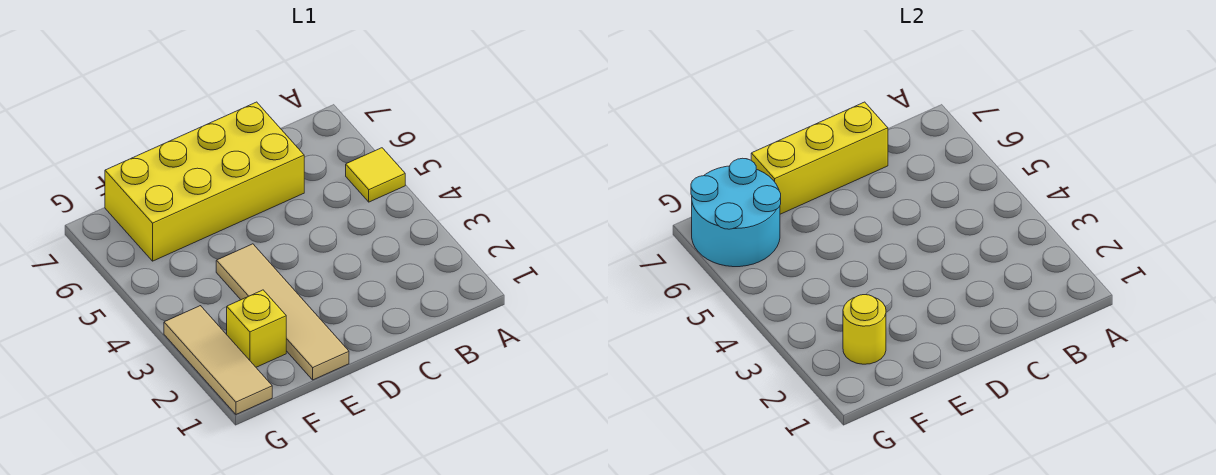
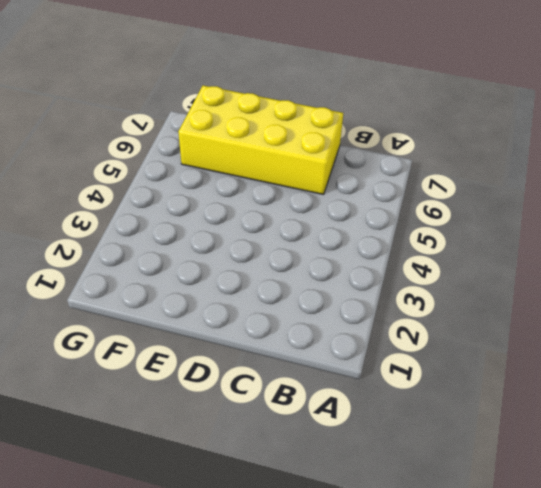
none -> yellow 1x1 tile [346,148,405,202]
none -> tan 1x4 tile [216,244,349,380]

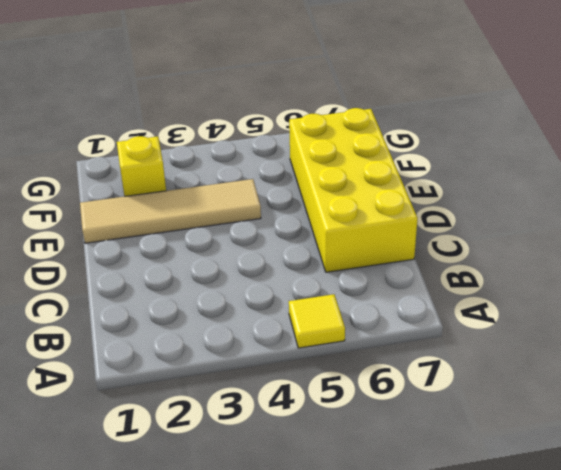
none -> tan 1x3 tile [164,306,272,414]
none -> yellow 1x3 brick [751,102,888,214]

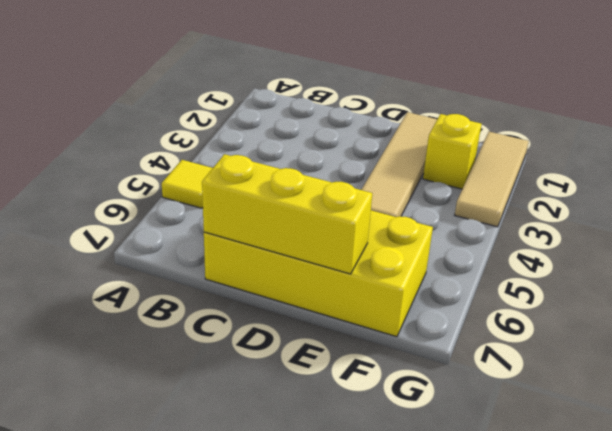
none -> yellow 1x1 round brick [843,295,886,364]
none -> cyan 2x2 round brick [691,158,781,267]

